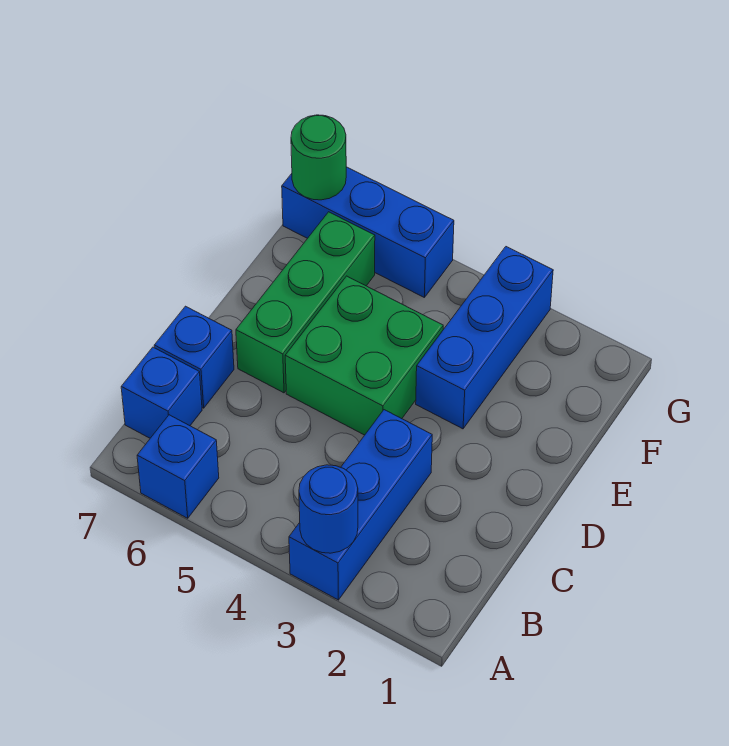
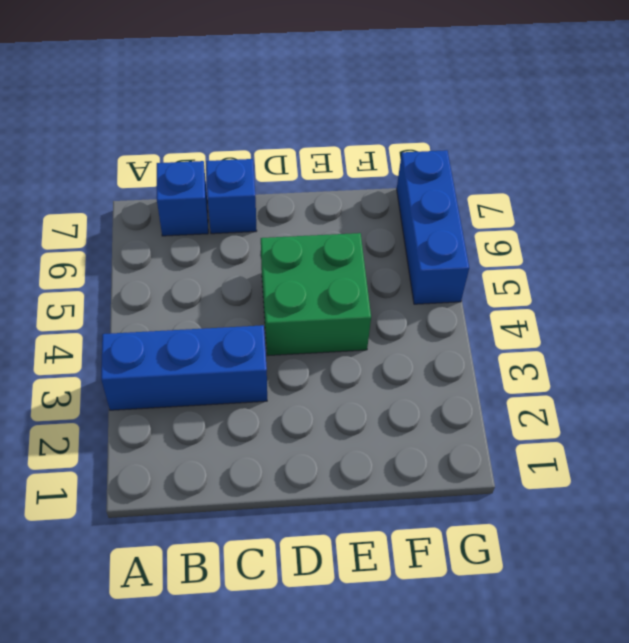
none -> blue 1x1 brick [137,415,219,518]
none -> green 1x3 brick [236,212,375,393]

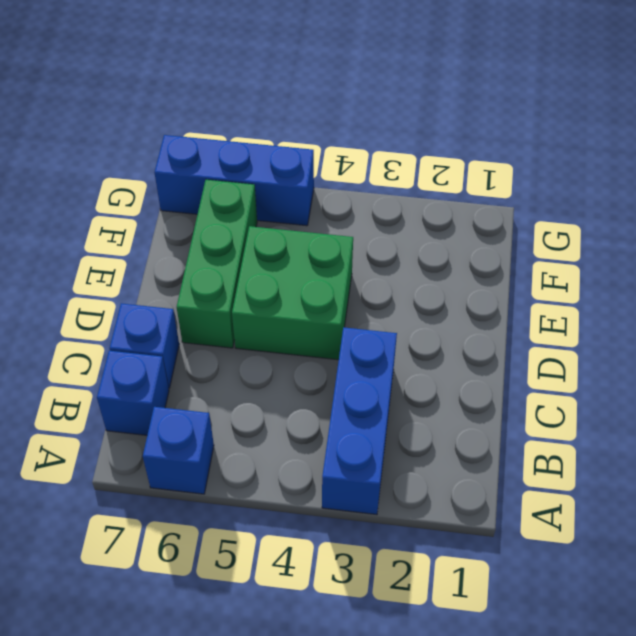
none -> blue 1x3 brick [416,247,553,429]
none -> blue 1x1 round brick [299,465,358,553]

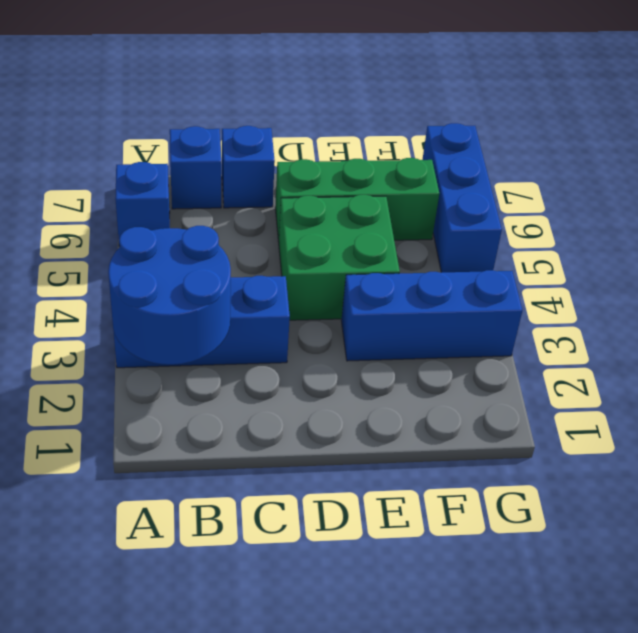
blue 2x2 round brick [108,226,231,365] -> blue 1x1 round brick [299,465,358,553]
none -> green 1x1 round brick [291,115,346,200]

